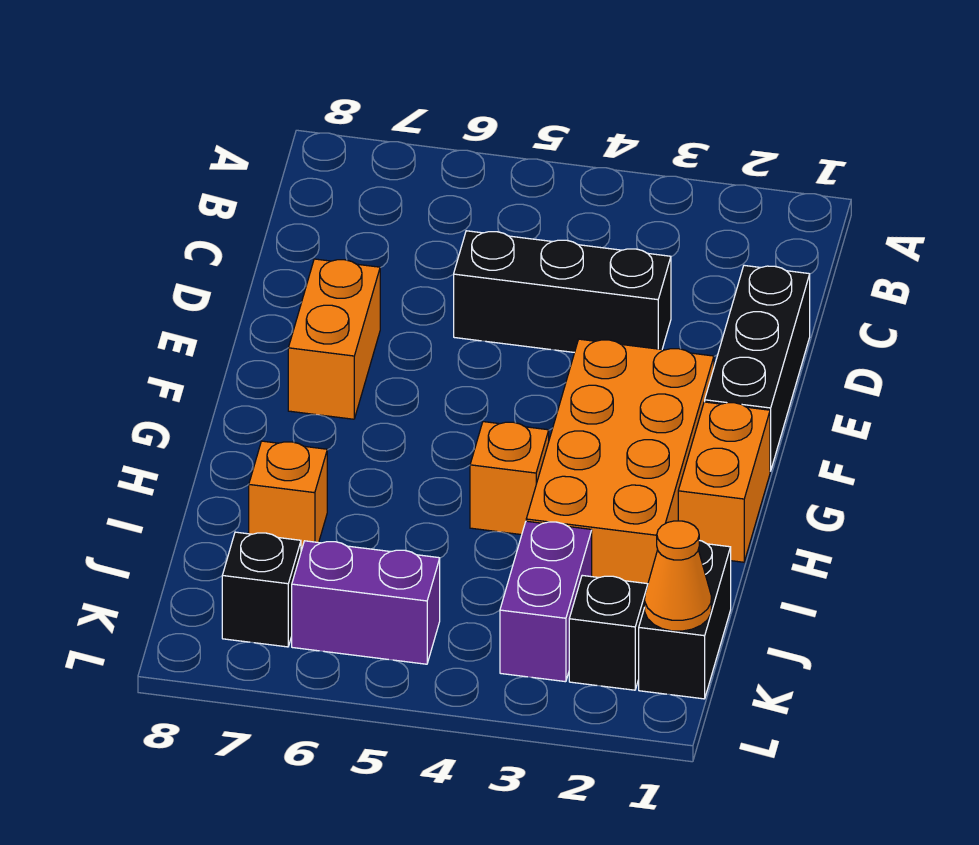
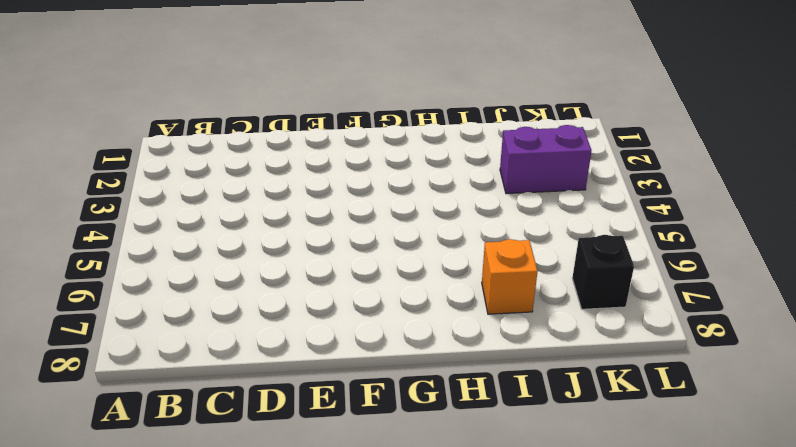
none -> black 1x3 brick [705,265,810,471]
none -> black 1x3 brick [454,231,671,352]
none -> orange 1x2 brick [288,259,380,419]

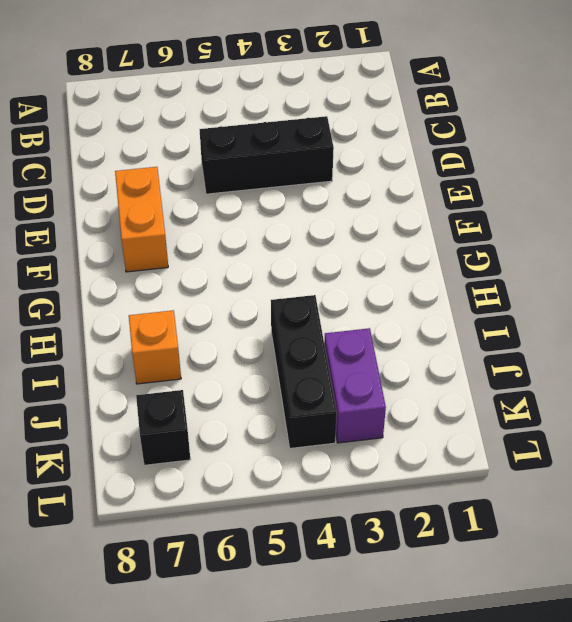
black 1x3 brick [271,295,337,448] -> black 1x3 brick moved to [705,265,810,471]
none -> orange 2x4 brick [526,339,714,584]
none -> orange 1x2 brick [678,402,770,562]
none -> orange 1x1 brick [470,422,549,535]

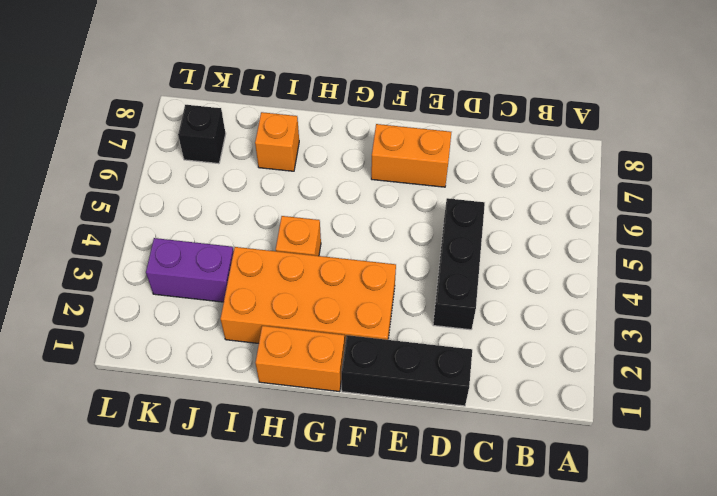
none -> black 1x2 brick [639,540,731,699]
none -> black 1x1 brick [569,575,648,690]
none -> purple 1x2 brick [292,541,440,664]

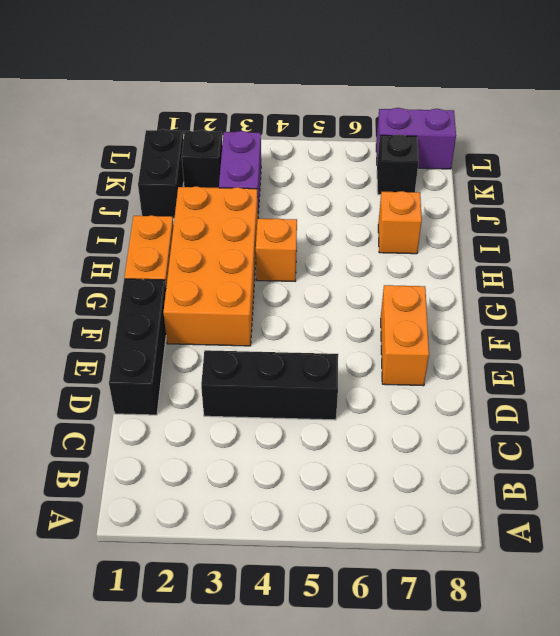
purple 1x2 brick [376,108,456,169] -> purple 1x2 brick moved to [292,541,440,664]
none -> orange 1x1 cone [645,521,711,631]

